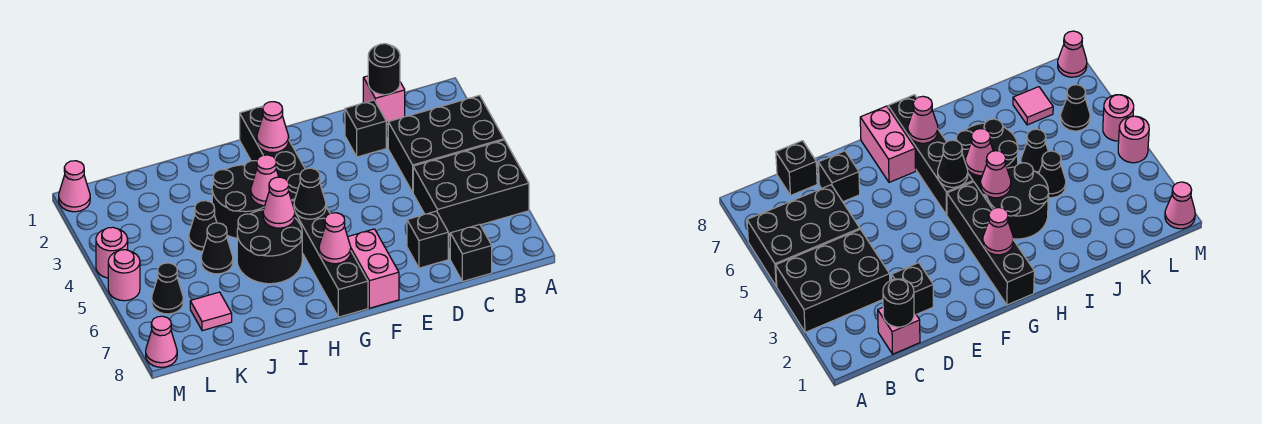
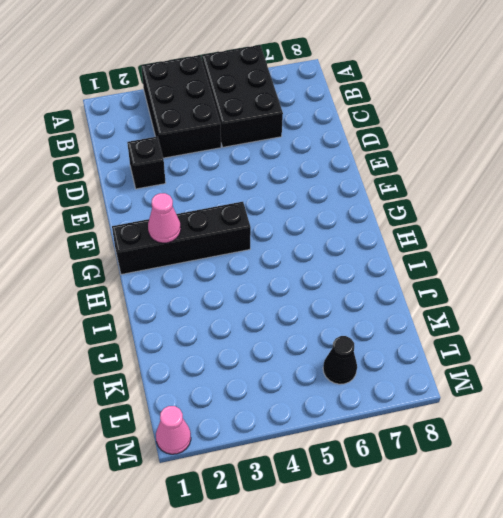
none -> pink 1x1 brick [363,76,405,123]
none -> black 1x1 brick [450,224,492,281]
none -> black 1x1 brick [407,211,448,268]

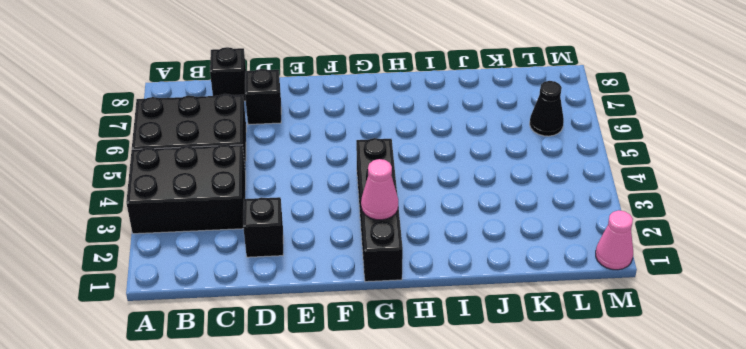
none -> pink 1x1 brick [363,76,405,123]
none -> pink 1x2 brick [348,229,399,308]
none -> black 1x4 brick [292,200,368,317]

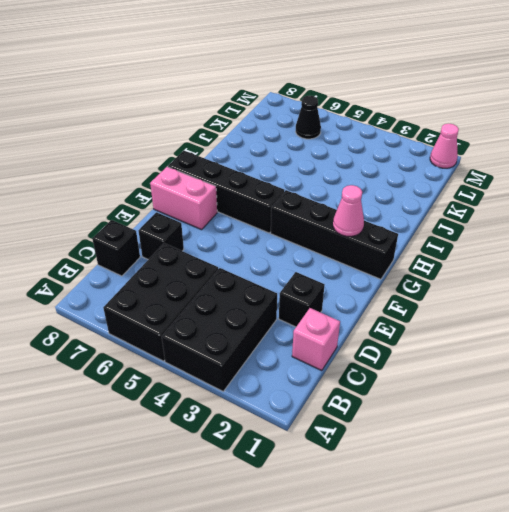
none -> black 2x2 round brick [212,161,264,238]
none -> black 2x2 round brick [237,210,302,284]
none -> black 1x1 cone [189,201,217,251]

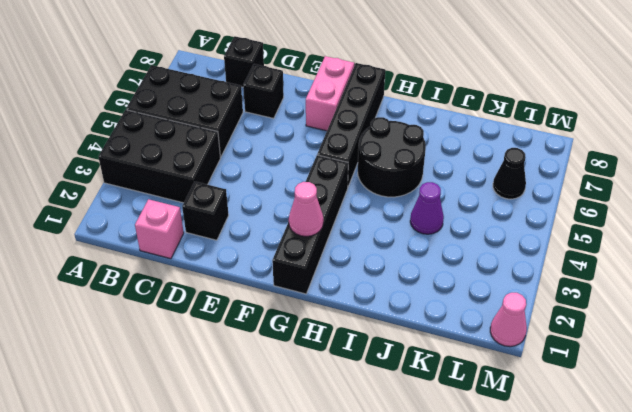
purple 1x1 cone [410,182,444,234] -> black 1x1 cone [189,201,217,251]
none -> black 2x2 round brick [212,161,264,238]
none -> black 1x1 cone [201,223,233,274]
none -> pink 1x1 tile [190,292,232,331]

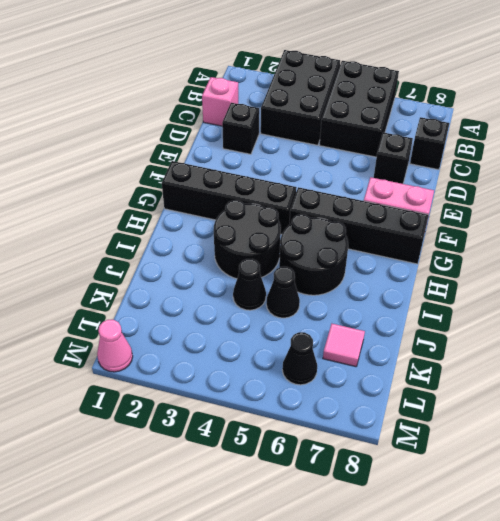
none -> pink 1x1 round brick [96,227,128,278]
none -> pink 1x1 round brick [108,250,140,301]
none -> pink 1x1 cone [146,316,177,367]

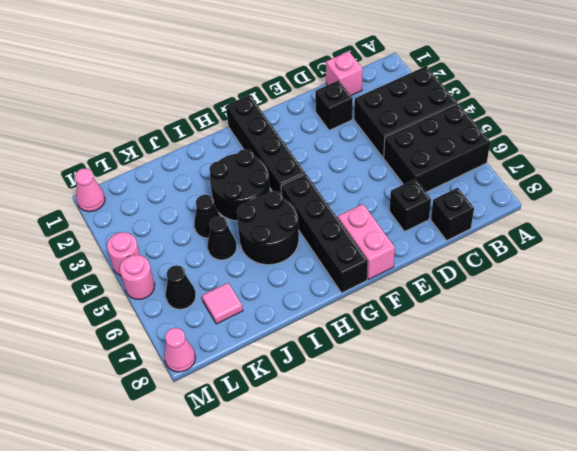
none -> black 1x1 round brick [368,44,400,95]
none -> pink 1x1 cone [257,102,289,153]
none -> black 1x1 cone [294,168,326,219]

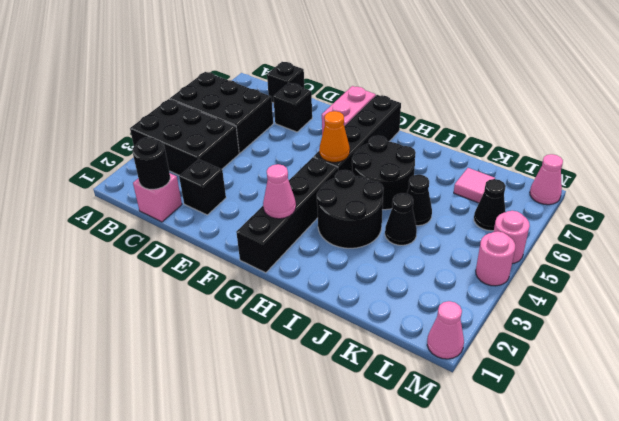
orange 1x1 cone [319,111,350,162] -> black 1x1 cone [294,168,326,219]
none -> pink 1x1 cone [319,213,351,264]
none -> pink 1x1 cone [251,155,279,206]
none -> pink 1x1 cone [263,177,295,228]

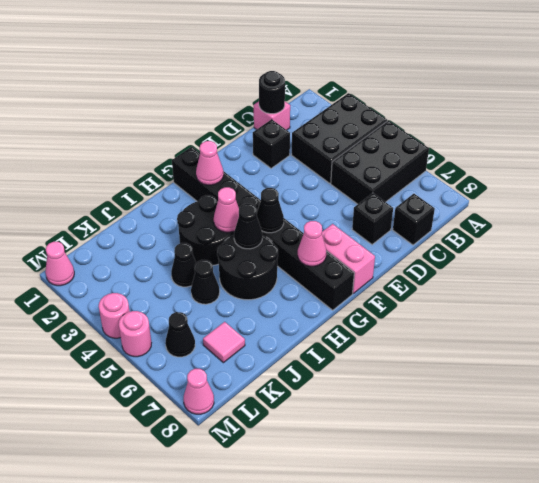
black 1x1 cone [234,204,262,249] -> pink 1x1 cone [263,177,295,228]

